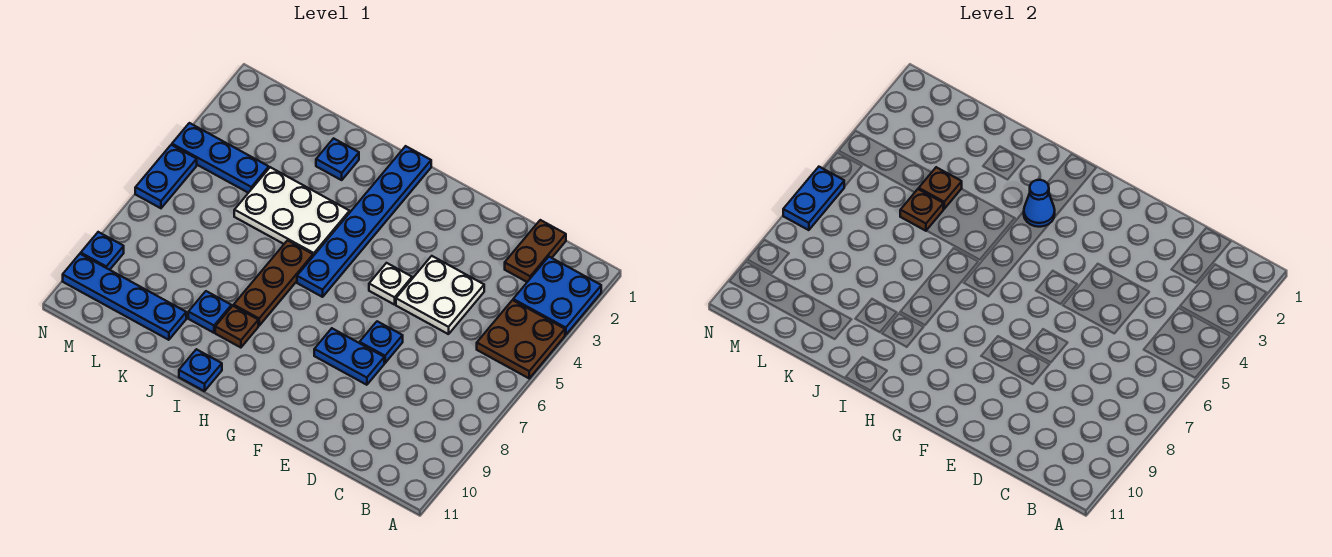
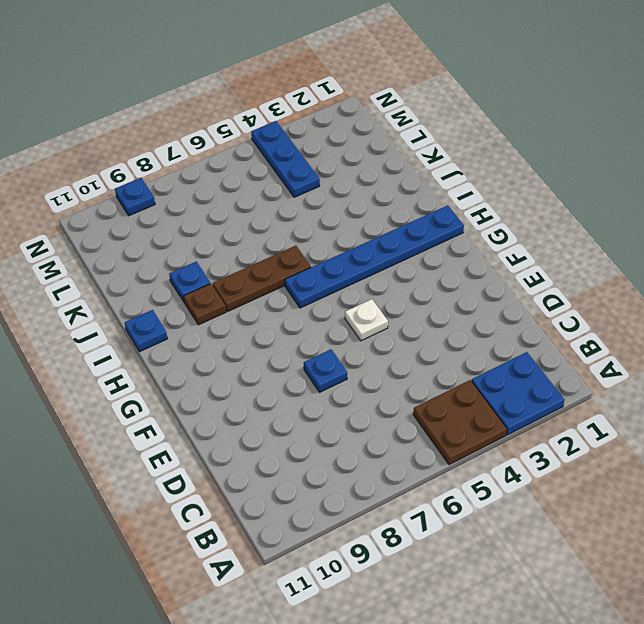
none -> brown 1x2 plate [505,220,566,282]
none -> white 2x2 plate [396,256,484,334]
none -> blue 1x2 plate [314,328,384,385]

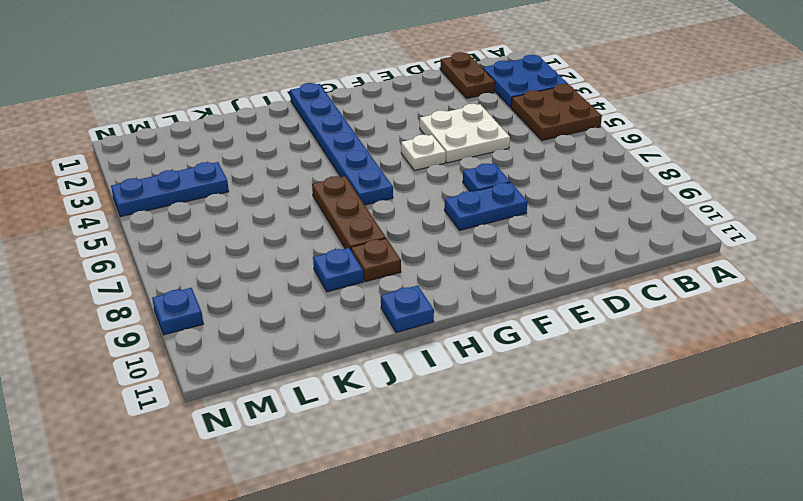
none -> white 2x3 plate [234,167,350,256]
none -> blue 1x1 plate [316,138,359,180]
none -> blue 1x4 plate [63,254,186,340]

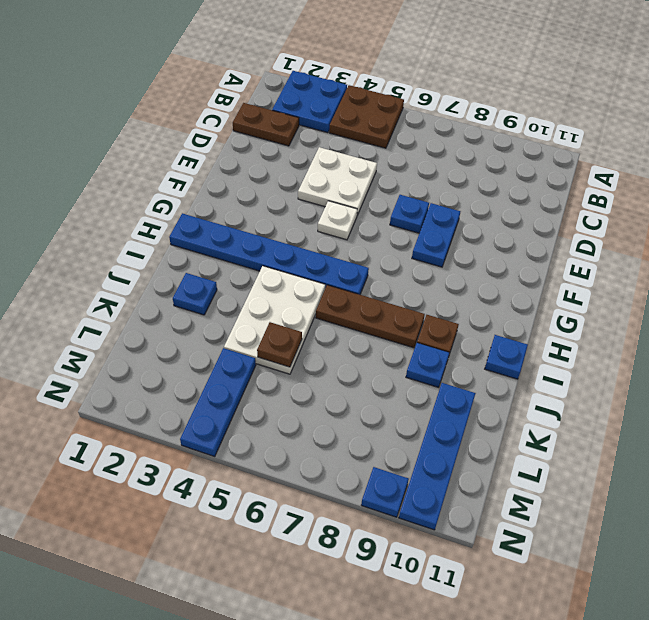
none -> blue 1x2 plate [135,145,197,208]
none -> blue 1x1 cone [1024,180,1055,227]
none -> brown 1x1 plate [919,167,962,209]

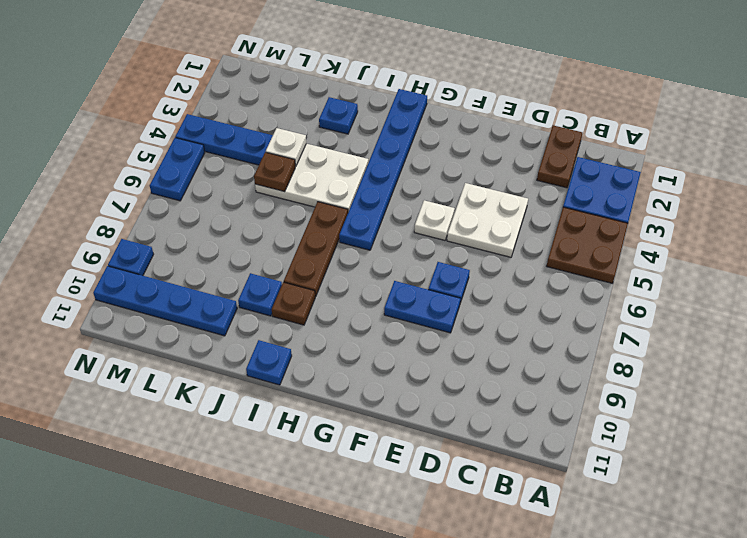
white 1x1 plate [266,128,306,166] -> brown 1x1 plate [919,167,962,209]
none -> blue 1x1 cone [1024,180,1055,227]
none -> blue 1x2 plate [783,167,844,230]

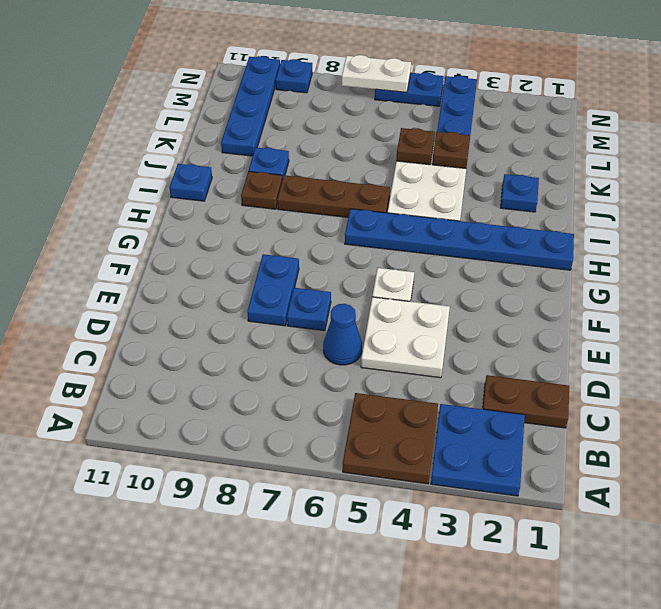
blue 1x1 cone [323,304,362,365] -> blue 1x1 cone moved to [1024,180,1055,227]
white 1x2 plate [342,55,411,92] -> blue 1x2 plate [783,167,844,230]

